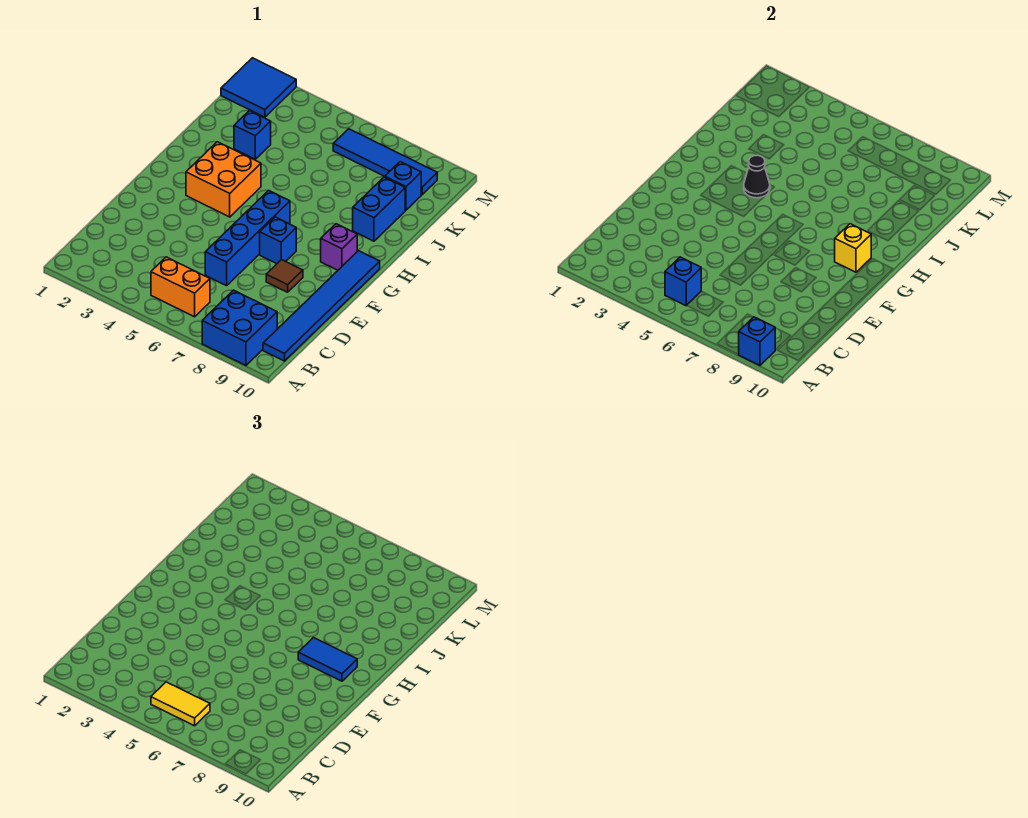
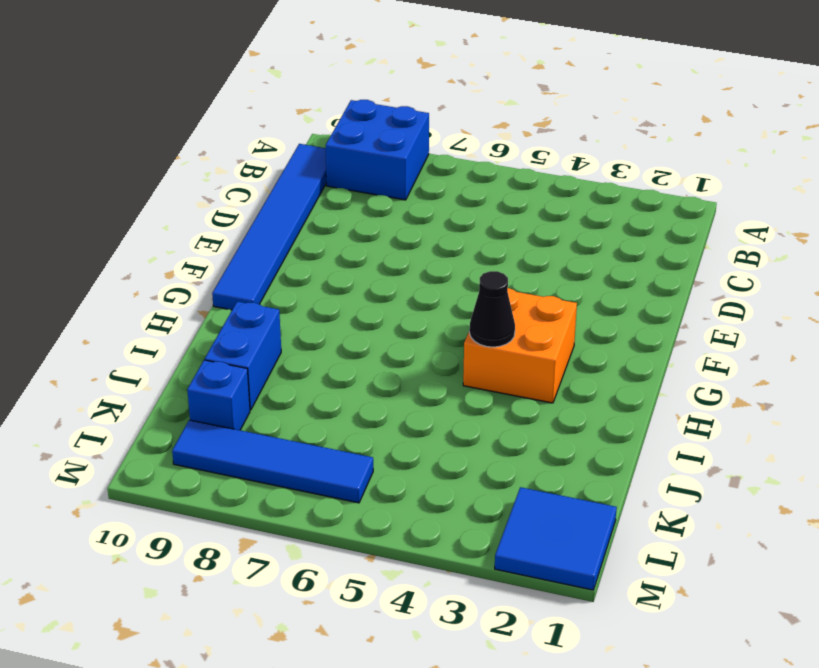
none -> orange 1x2 brick [151,257,210,317]
none -> blue 1x4 brick [205,190,290,286]
none -> brown 1x1 tile [266,259,303,292]

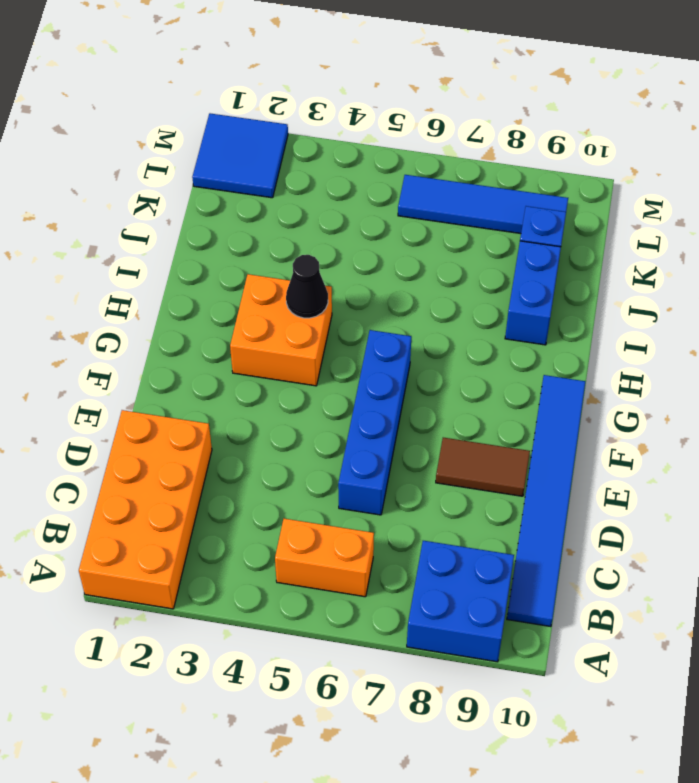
orange 2x4 brick [79,410,212,609] -> none
brown 1x2 tile [436,438,530,496] -> brown 1x1 tile [266,259,303,292]
none -> blue 1x1 brick [260,217,296,264]
none -> purple 1x1 brick [321,224,357,270]
none -> blue 1x1 brick [234,111,271,159]

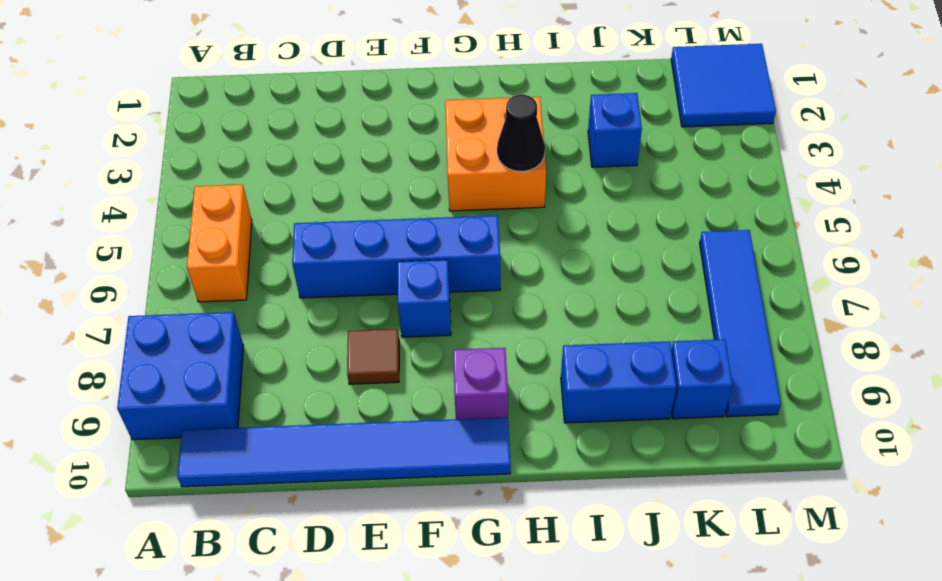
none -> blue 1x1 brick [739,317,775,365]
none -> blue 1x1 brick [665,257,701,306]
none -> yellow 1x1 brick [835,224,871,272]

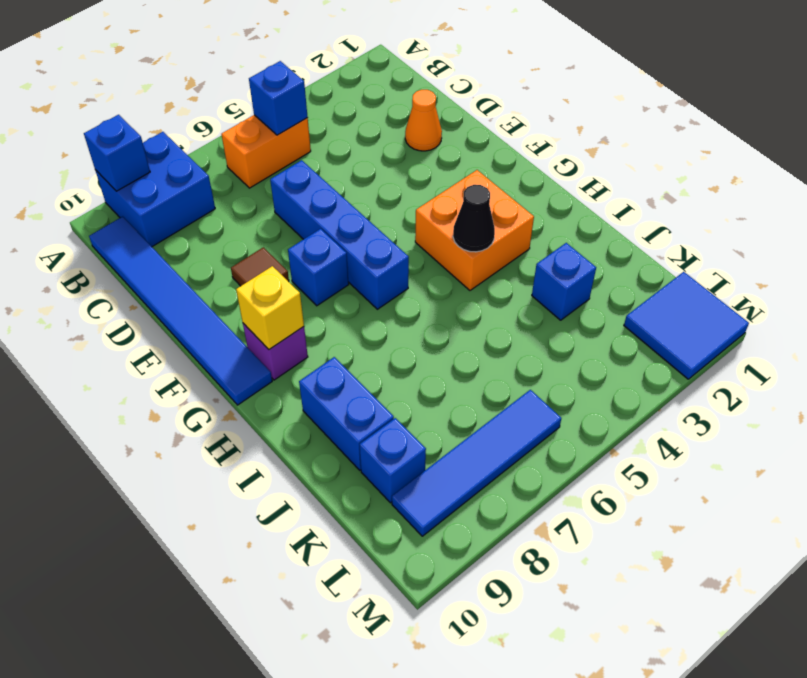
orange 1x1 cone [405,90,442,151] -> none
none -> yellow 1x2 tile [151,682,210,726]
none -> blue 1x2 tile [298,638,357,681]

